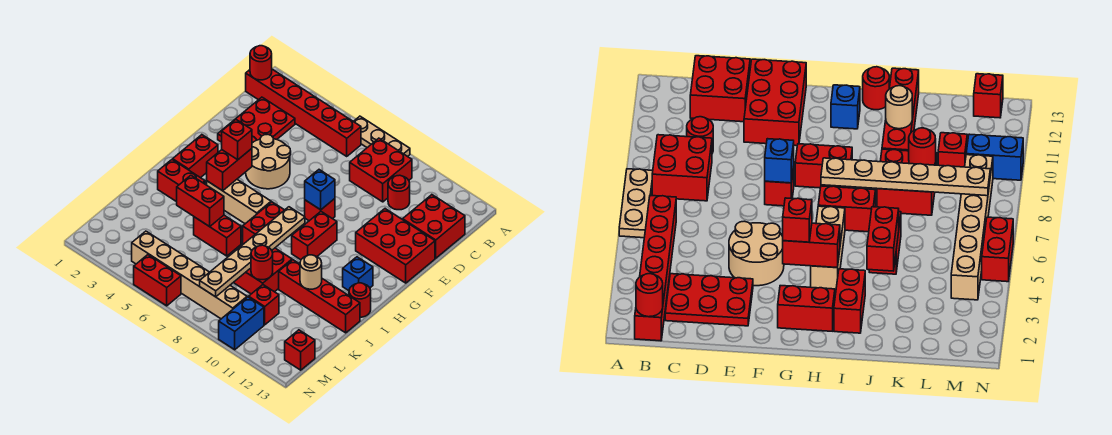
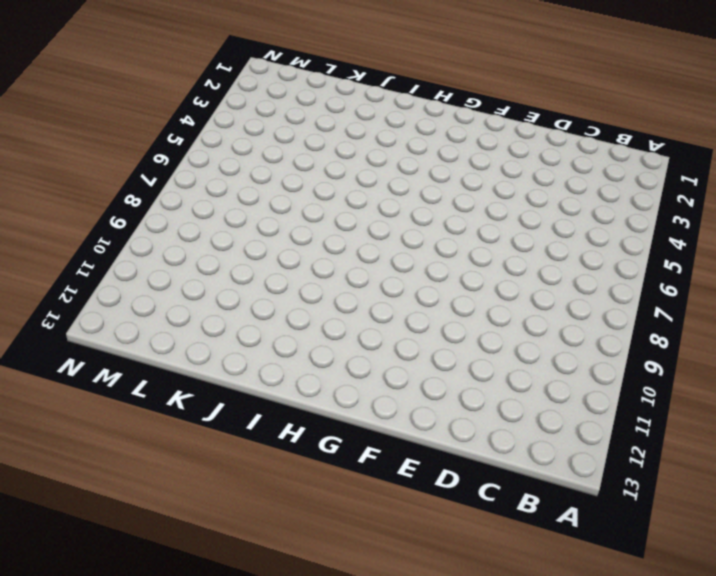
none -> tan 1x3 plate [353,116,410,157]
none -> red 1x6 brick [246,69,361,156]
none -> red 2x2 brick [350,138,412,202]
none -> red 2x3 plate [218,97,295,143]

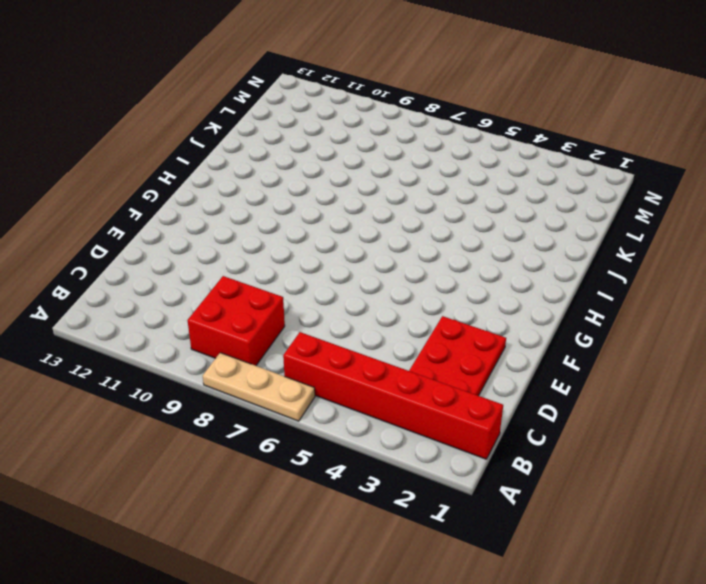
none -> red 1x1 round brick [388,175,410,210]
none -> red 2x2 brick [403,195,465,258]
none -> tan 2x2 round brick [246,135,291,189]
none -> red 2x3 brick [356,209,435,283]

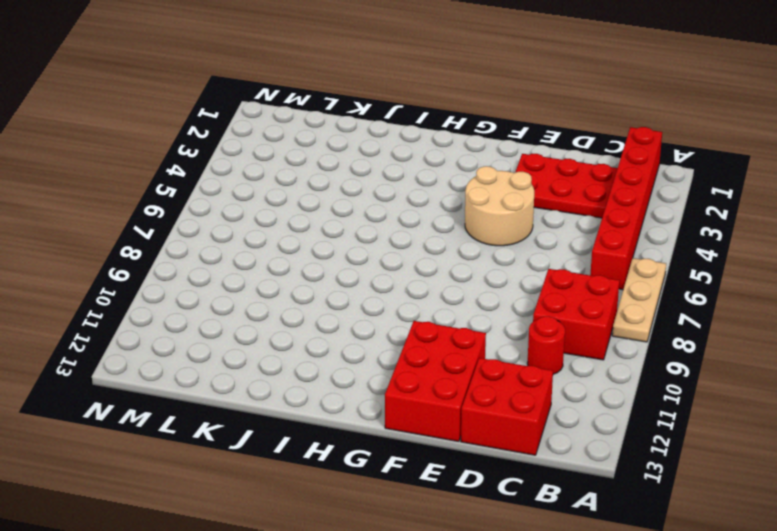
none -> red 1x1 brick [305,199,335,221]
none -> red 1x2 brick [173,135,218,178]
none -> red 1x2 brick [292,212,337,260]
none -> tan 1x3 brick [207,180,271,224]

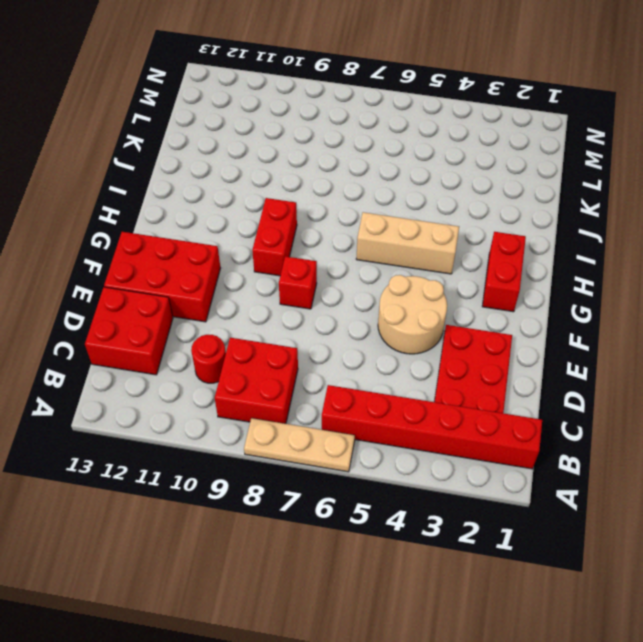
none -> red 1x2 brick [243,202,284,244]
none -> blue 1x1 brick [343,257,373,291]
none -> red 1x2 brick [158,160,205,202]
none -> red 1x1 round brick [349,283,371,317]

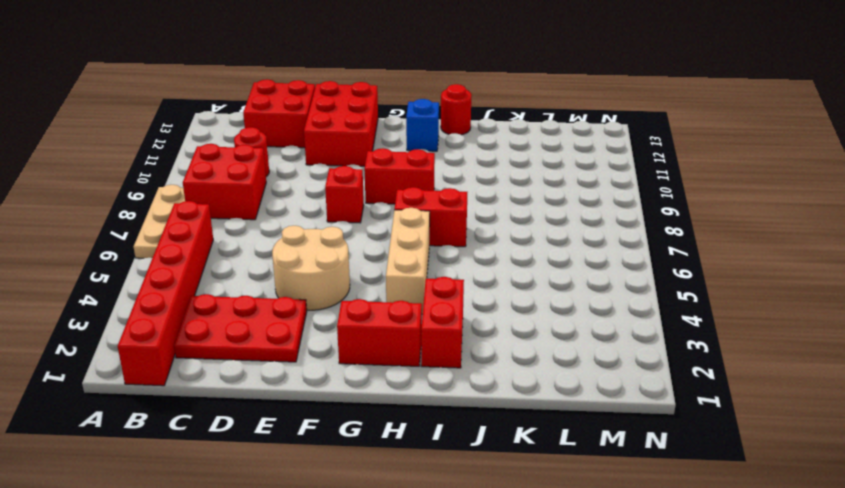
none -> red 1x2 brick [194,215,241,256]
none -> red 2x2 brick [233,248,292,294]
none -> red 1x4 brick [279,260,360,333]
none -> red 1x1 brick [249,285,279,325]

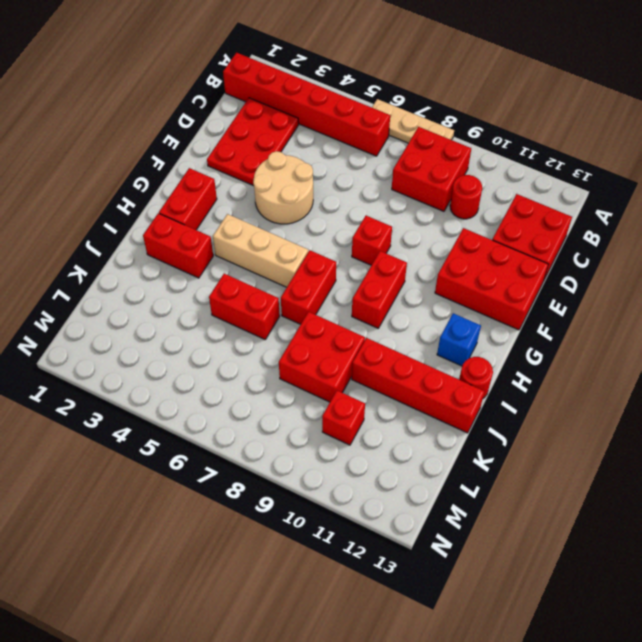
none -> tan 1x6 brick [132,231,247,319]
none -> blue 1x2 brick [219,297,264,350]
none -> red 1x1 brick [285,330,315,370]
none -> red 1x2 brick [134,255,181,306]

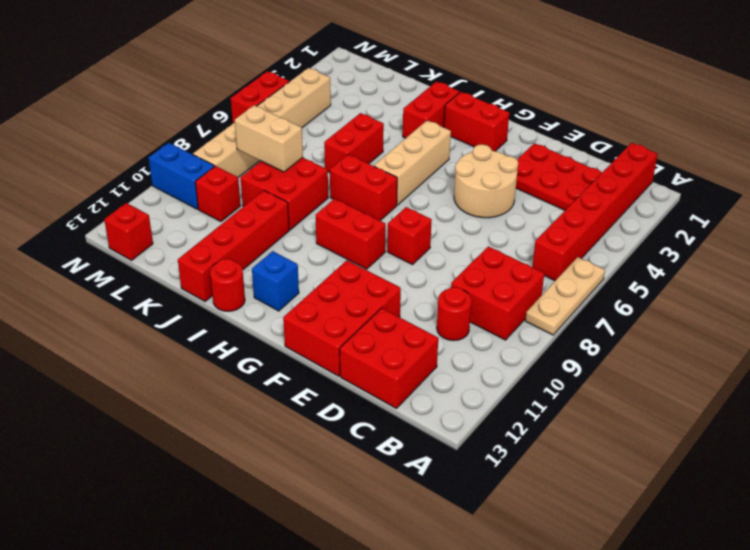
tan 1x2 brick [235,105,303,172] -> tan 1x6 plate [200,207,305,297]
none -> red 1x1 round brick [250,46,272,80]
none -> blue 1x1 brick [305,170,335,210]
none -> red 1x2 brick [207,149,252,191]
none -> red 1x2 brick [177,175,224,227]

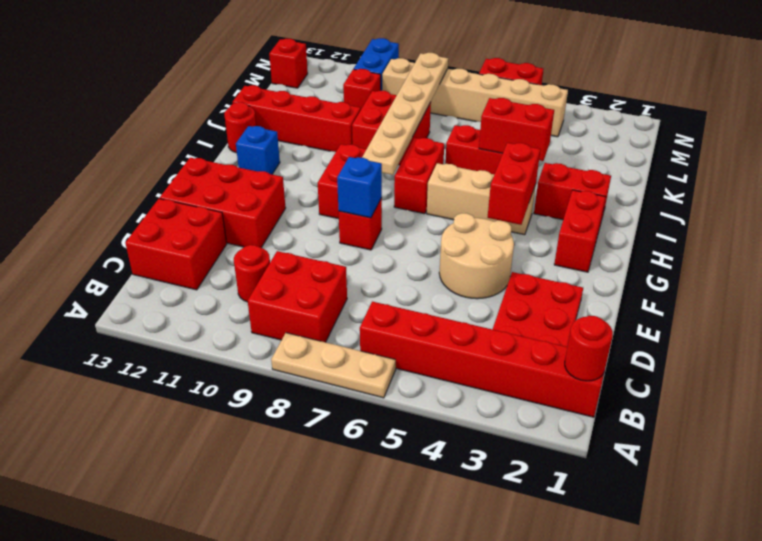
none -> tan 1x1 round brick [300,255,322,289]
none -> red 1x1 round brick [251,245,273,280]
none -> red 1x1 brick [222,120,252,160]

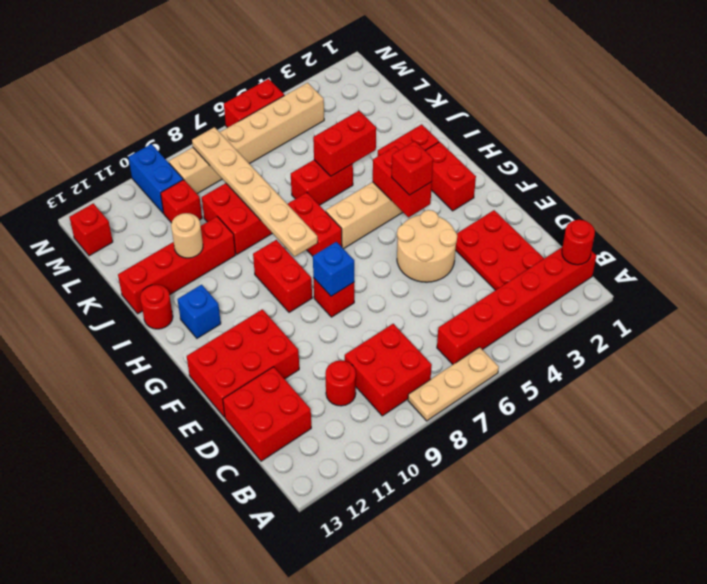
none -> red 1x1 round brick [251,245,273,280]

